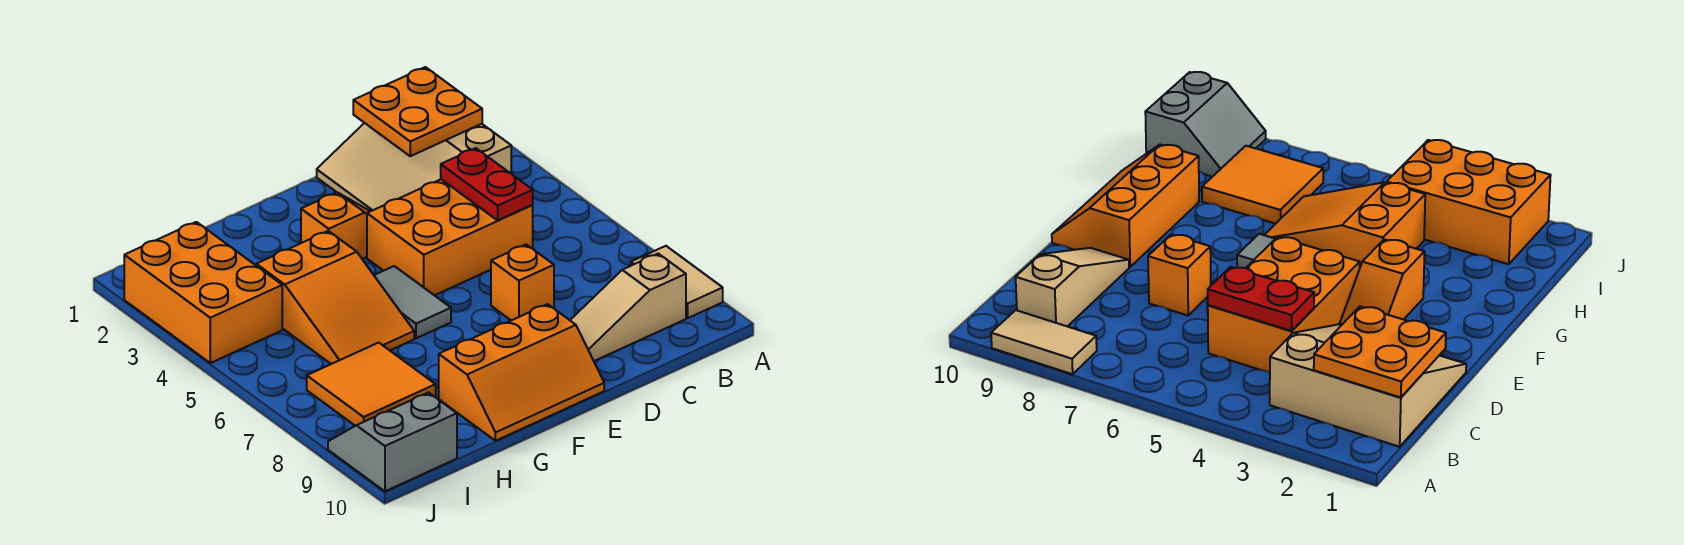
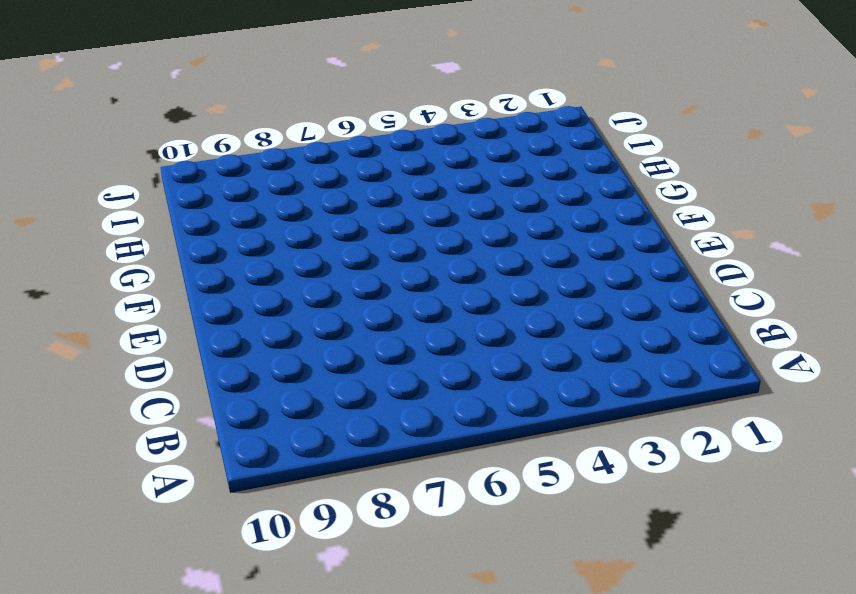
none -> tan 1x2 tile [631,246,723,318]
none -> tan 3x3 slope [317,123,511,211]
none -> tan 1x3 slope [570,254,686,361]

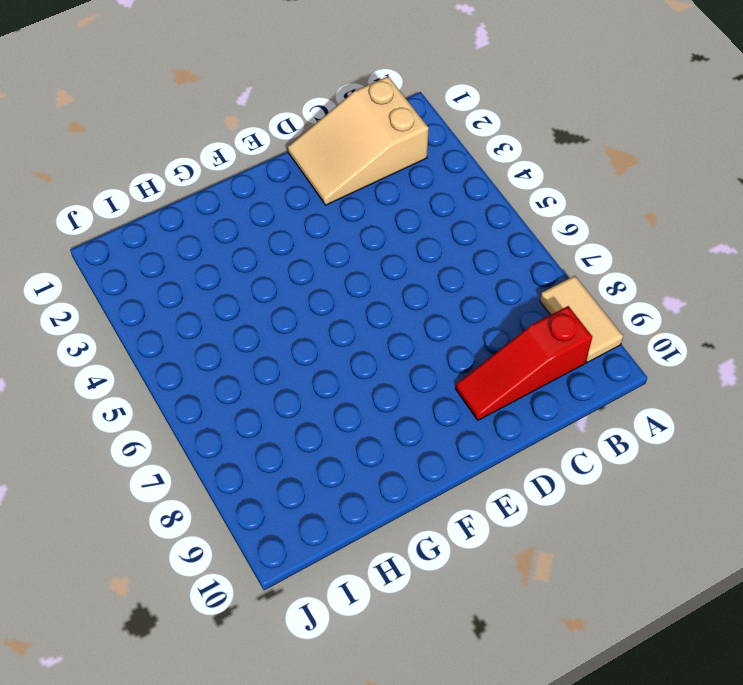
tan 2x3 slope [288,76,429,205] -> tan 3x3 slope [317,123,511,211]
red 1x3 slope [455,306,592,420] -> tan 1x3 slope [570,254,686,361]
none -> orange 2x3 brick [367,179,533,295]
none -> orange 1x1 brick [491,245,554,320]
none -> orange 1x2 slope [301,192,370,259]

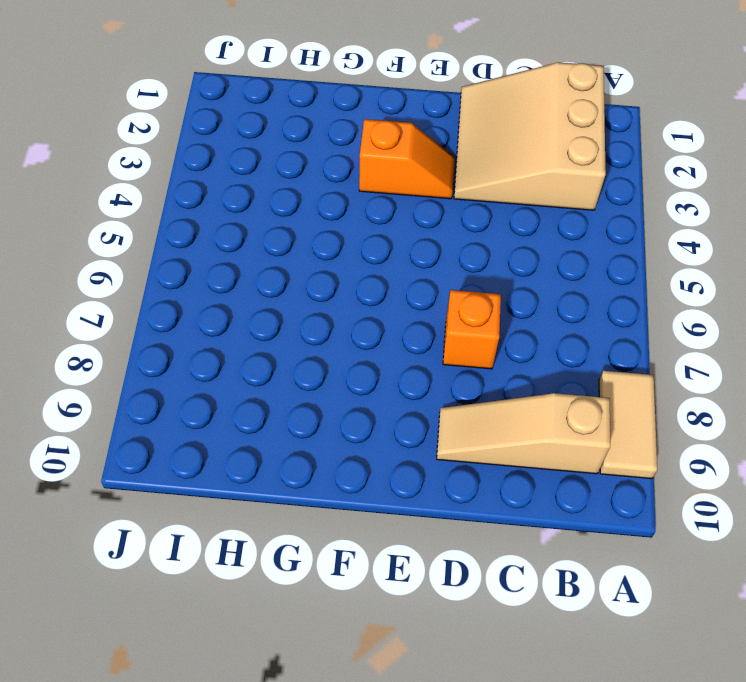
none -> orange 2x3 brick [367,179,533,295]
none -> orange 2x3 slope [439,304,604,441]
none -> grey 1x2 tile [374,266,451,338]

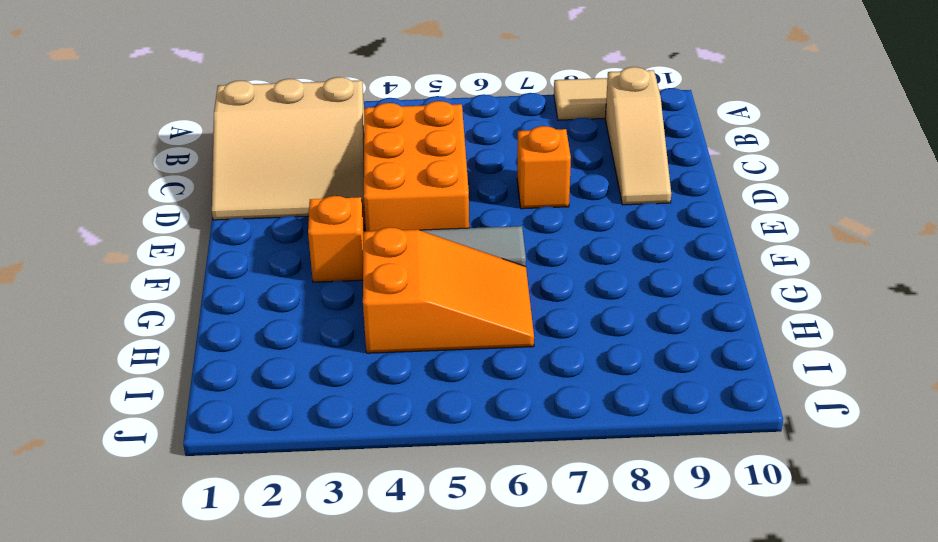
none -> orange 2x3 slope [439,304,604,441]
none -> orange 2x2 tile [307,343,436,426]
none -> orange 2x3 brick [124,222,282,363]

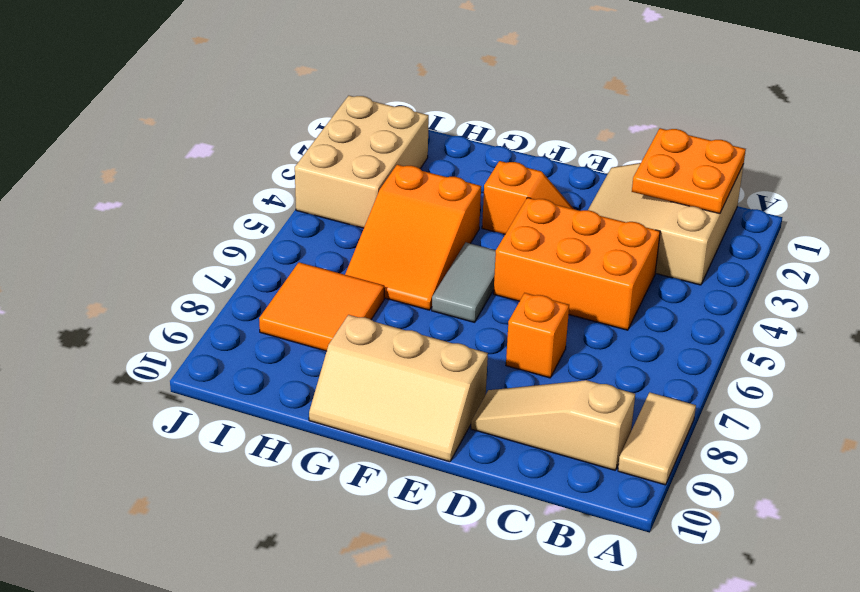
tan 2x3 slope [309,315,488,462] -> orange 2x3 slope [439,304,604,441]
tan 2x3 brick [295,96,429,228] -> orange 2x3 brick [124,222,282,363]
none -> grey 2x2 slope [328,392,457,491]
none -> red 1x2 plate [441,148,533,220]

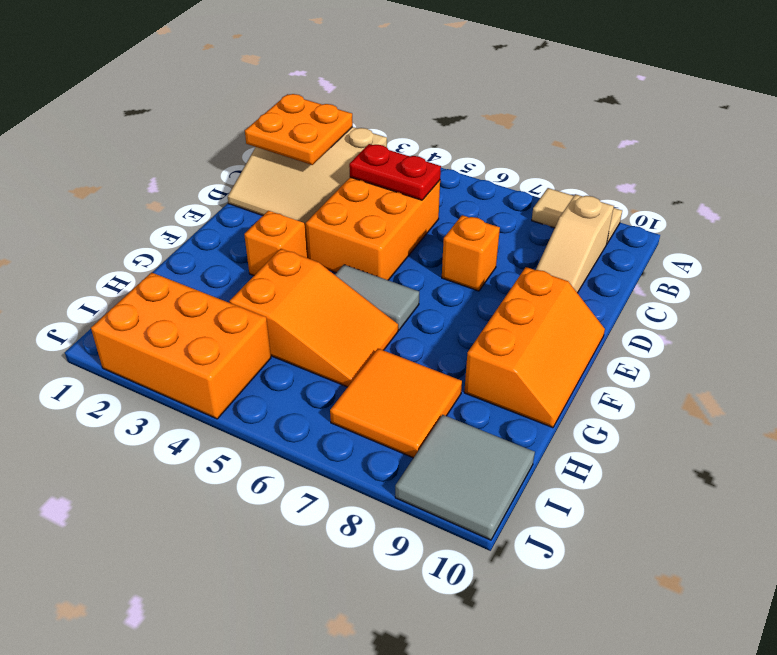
grey 2x2 tile [395,415,535,540] -> grey 2x2 slope [328,392,457,491]

